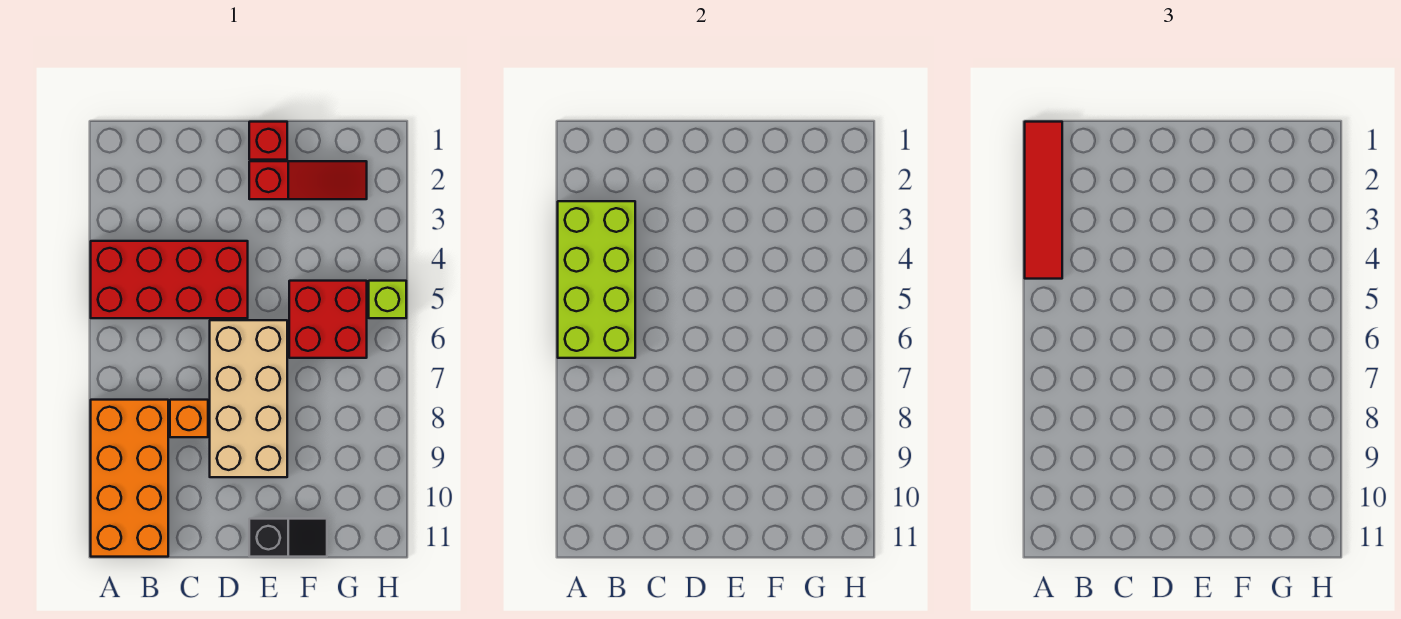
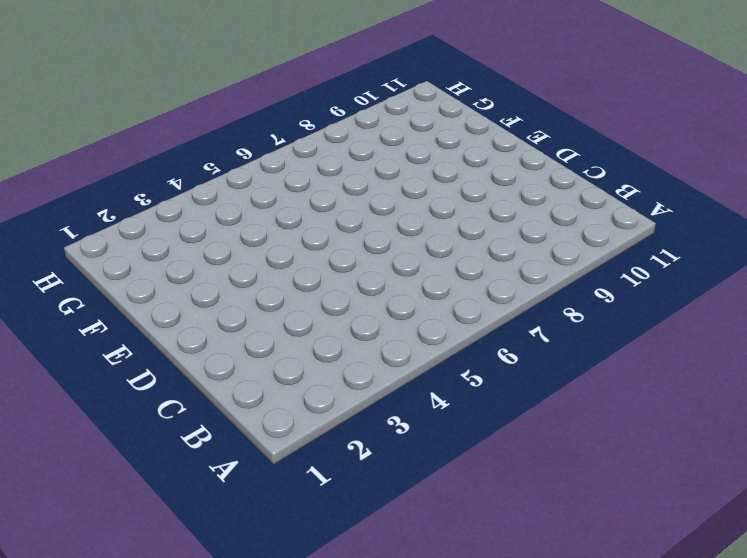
none -> red 2x4 brick [91,241,248,318]
none -> orange 2x4 brick [91,400,168,557]

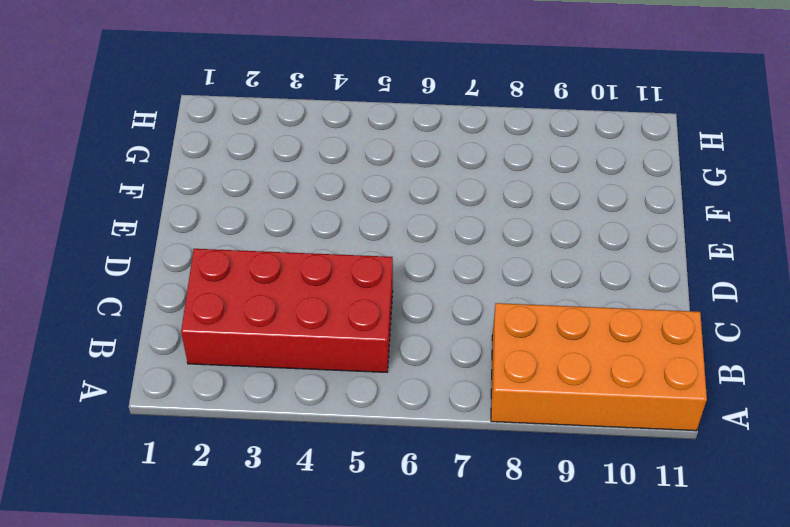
red 2x4 brick [181,249,393,372] -> red 2x4 brick turned to [91,241,248,318]
none -> orange 1x1 brick [170,400,208,437]
none -> tan 2x4 brick [210,320,287,477]

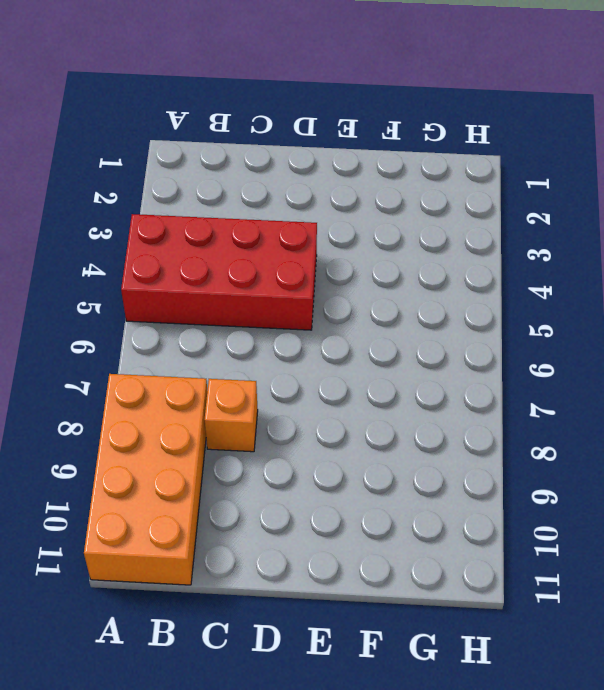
none -> tan 2x4 brick [210,320,287,477]
none -> red 1x1 brick [249,122,287,160]

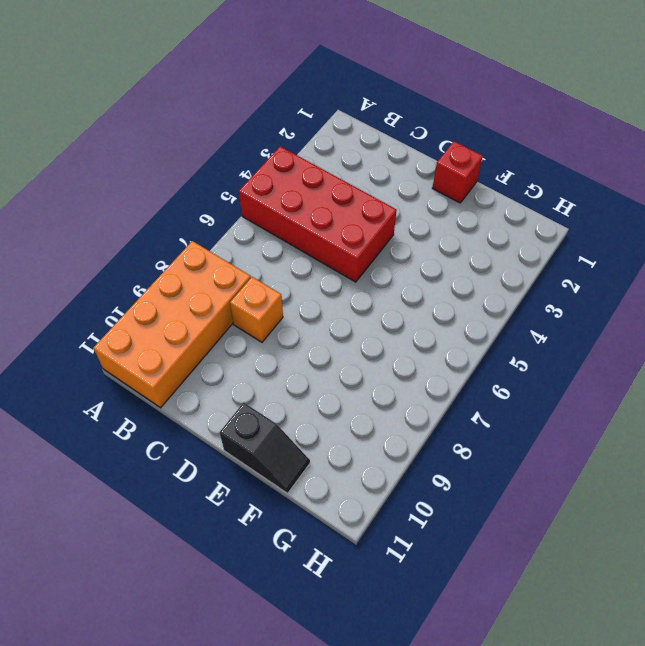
none -> tan 2x4 brick [210,320,287,477]
none -> red 1x3 slope [249,161,367,199]

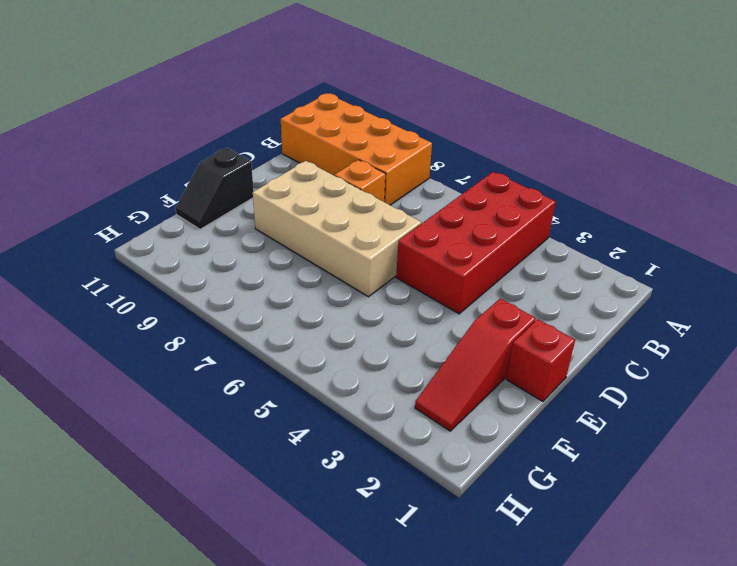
none -> red 2x2 brick [289,281,367,358]
none -> lime 1x1 brick [369,281,406,318]

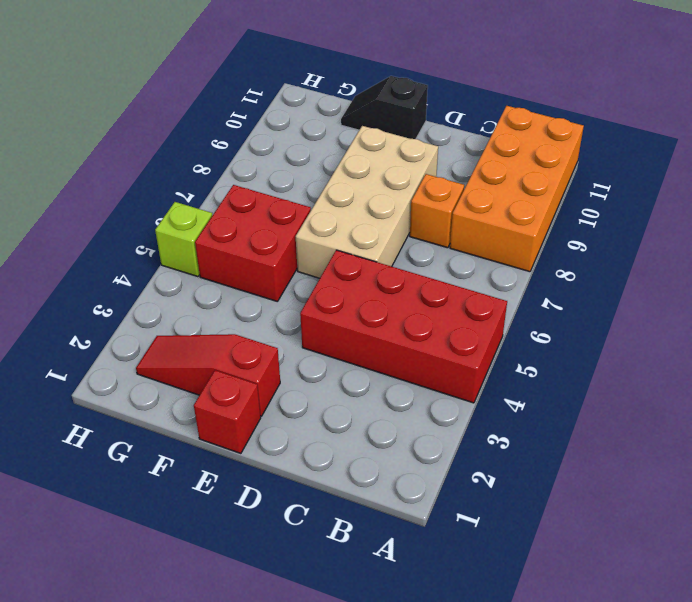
none -> lime 2x4 brick [558,201,635,358]
none -> red 1x4 tile [1025,122,1062,279]

